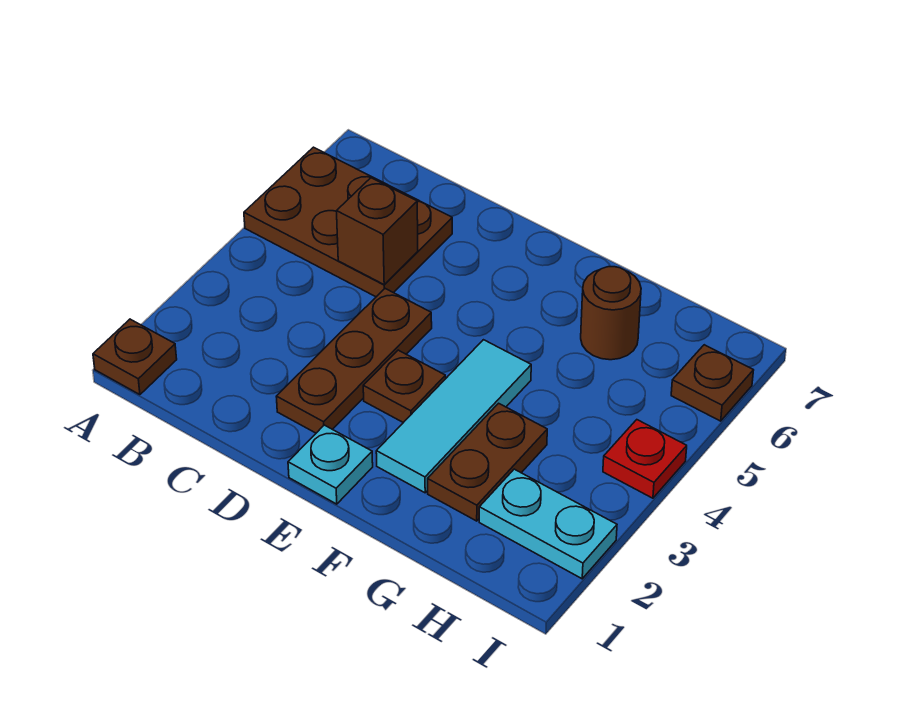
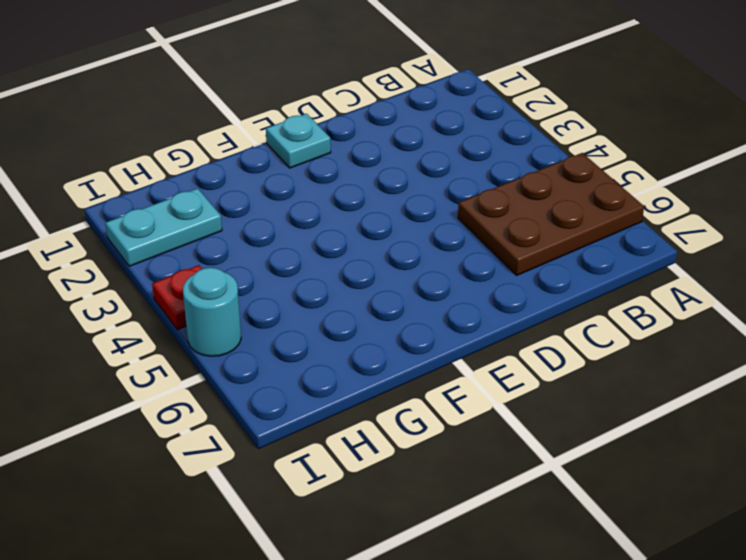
cyan 1x1 round brick [183,268,241,356] -> none
none -> brown 1x1 plate [93,319,177,395]
none -> brown 1x3 plate [276,289,432,433]
none -> brown 1x1 plate [363,350,446,423]

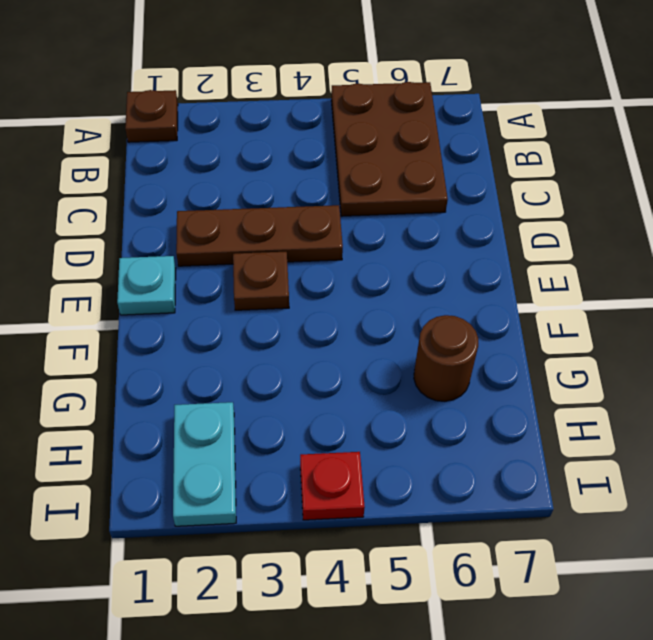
none -> cyan 1x3 tile [376,340,531,493]
none -> brown 1x2 plate [428,403,547,521]
none -> brown 1x1 plate [671,345,754,421]

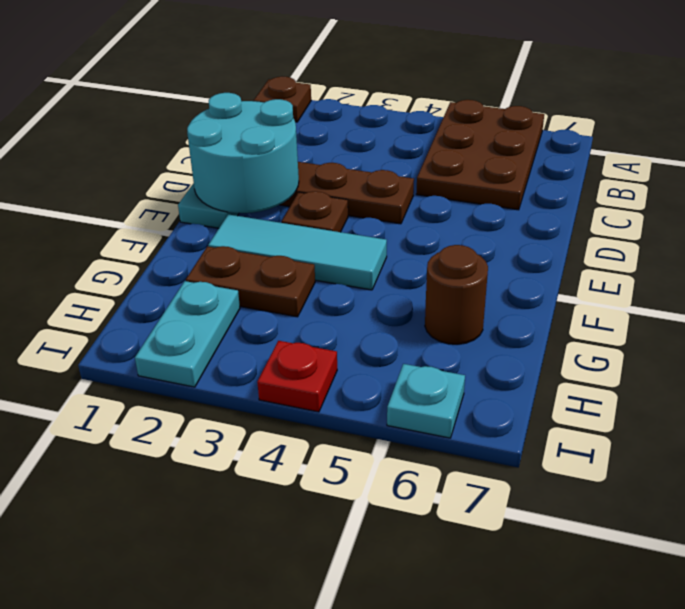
cyan 2x2 round brick [187,93,299,213] -> none
cyan 1x1 plate [387,364,465,438] -> brown 1x1 plate [671,345,754,421]
none -> brown 1x1 brick [337,178,418,285]

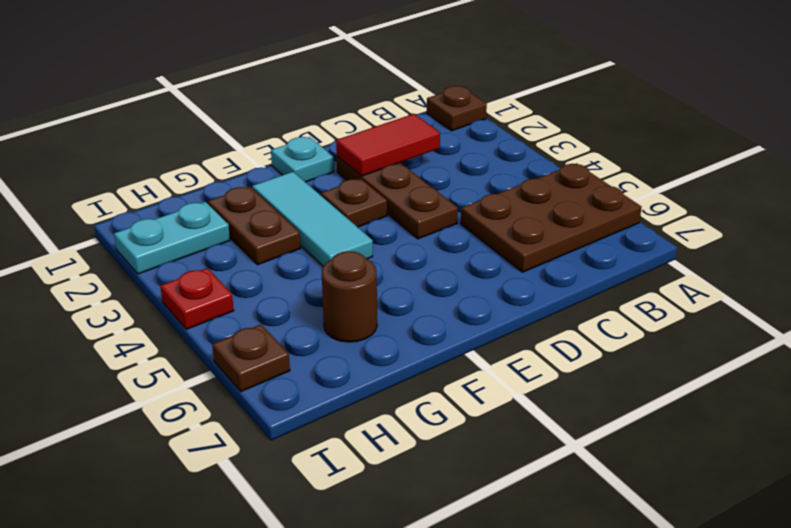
red 1x2 tile [336,114,440,176] -> none
none -> brown 1x1 brick [337,178,418,285]

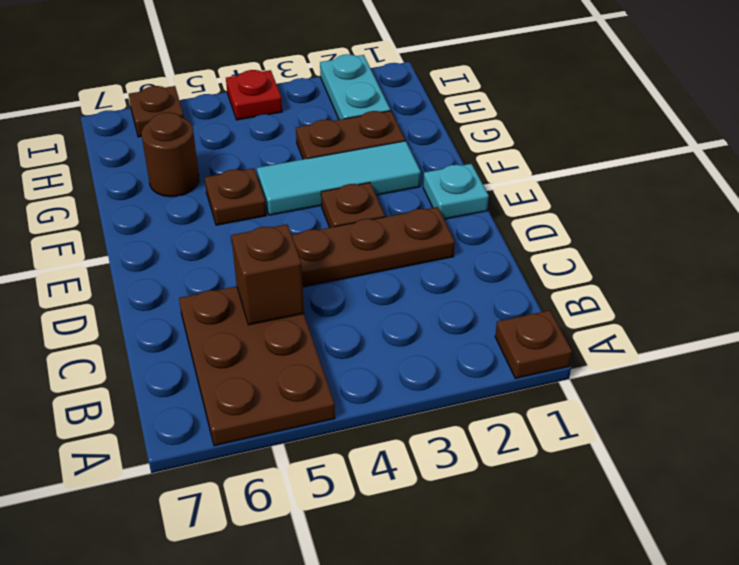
brown 1x1 plate [205,168,266,225] -> none

